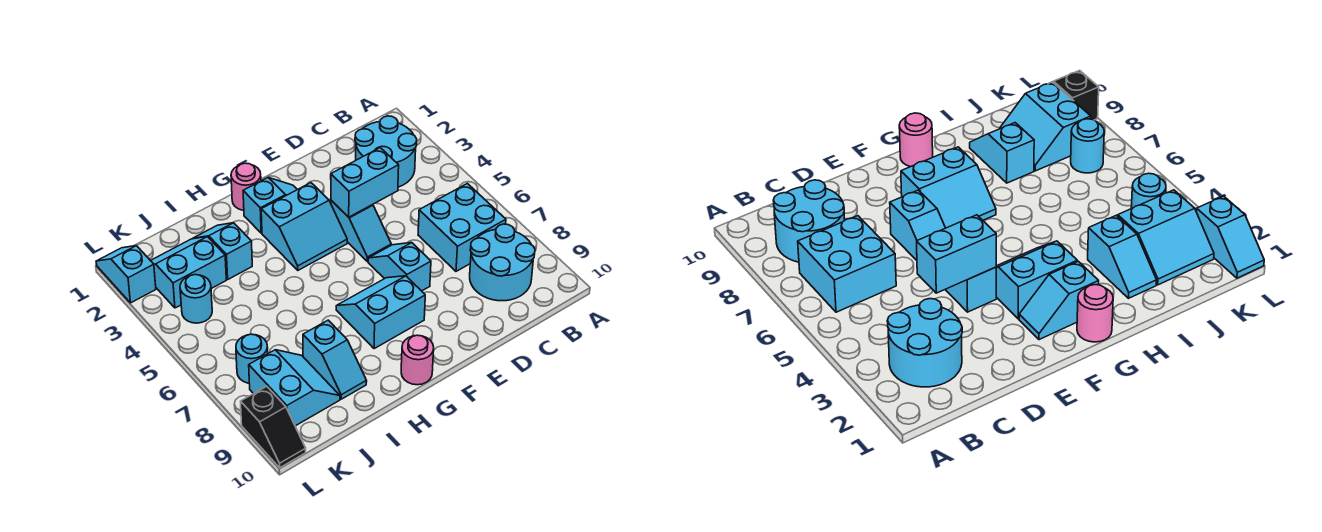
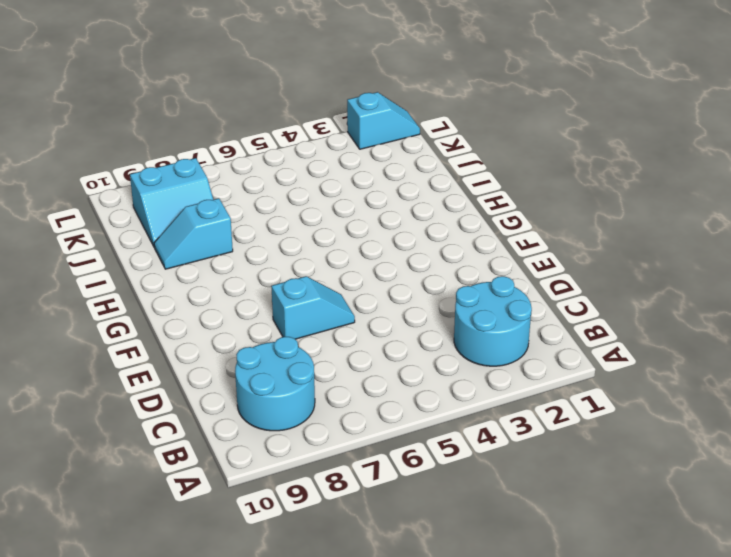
none -> cyan 2x2 brick [418,183,506,271]
none -> cyan 1x2 slope [331,200,391,262]
none -> cyan 1x2 slope [243,178,297,233]

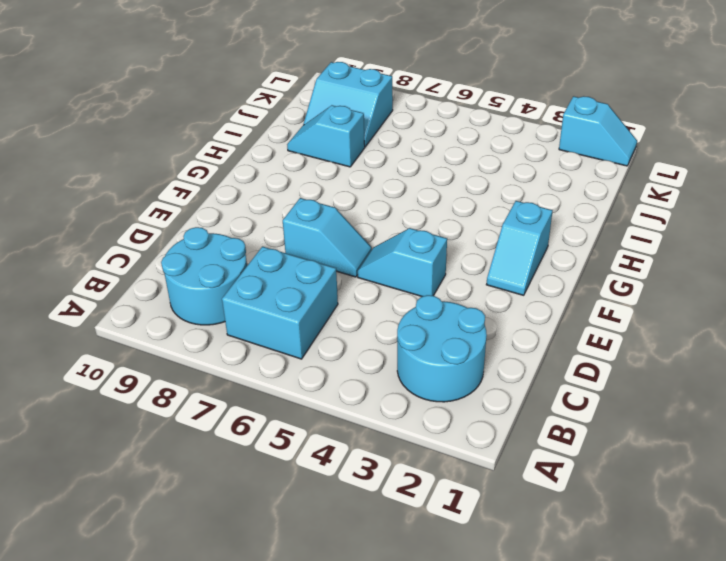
none -> cyan 2x2 slope [261,183,347,270]
none -> cyan 2x2 slope [336,276,425,349]
none -> pink 1x1 round brick [231,163,261,210]

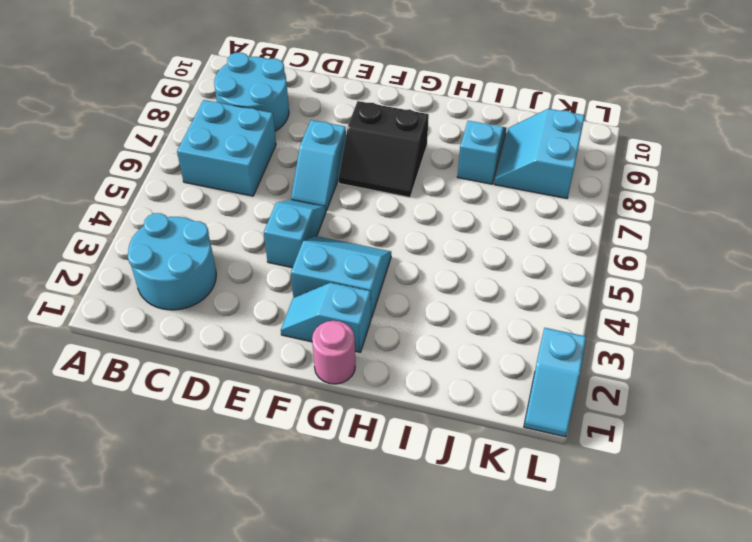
black 2x2 slope [339,101,429,197] -> cyan 2x2 slope [336,276,425,349]
none -> pink 1x1 round brick [401,335,434,385]
none -> cyan 1x2 slope [193,223,252,279]
none -> cyan 2x2 slope [151,237,226,308]

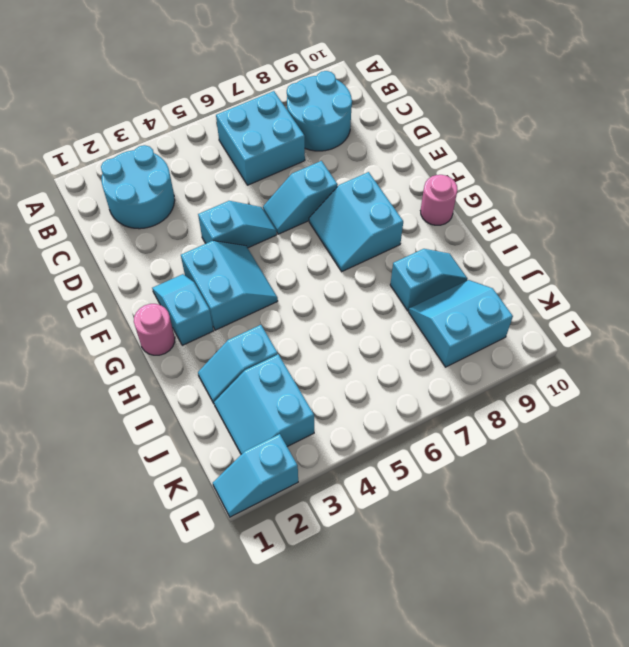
none -> cyan 1x1 round brick [180,275,212,323]
none -> cyan 1x1 round brick [236,334,268,383]
none -> black 1x2 slope [241,386,306,468]

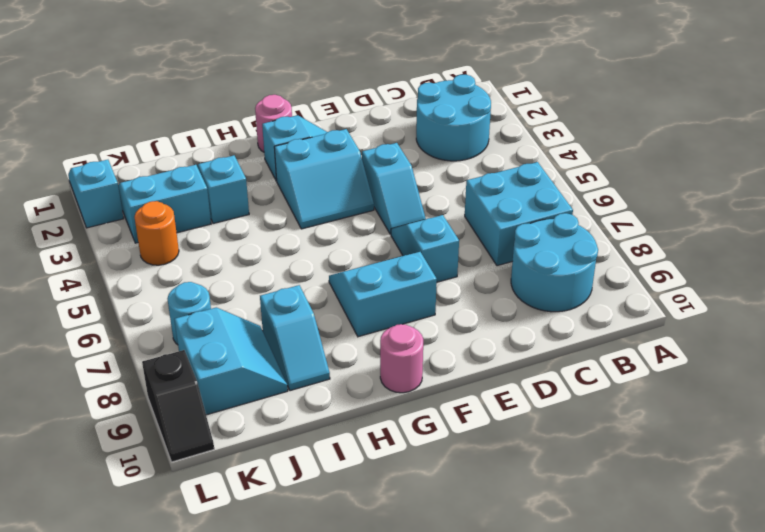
orange 1x1 round brick [134,201,179,265] -> cyan 1x1 round brick [180,275,212,323]
none -> cyan 1x2 brick [331,148,399,217]

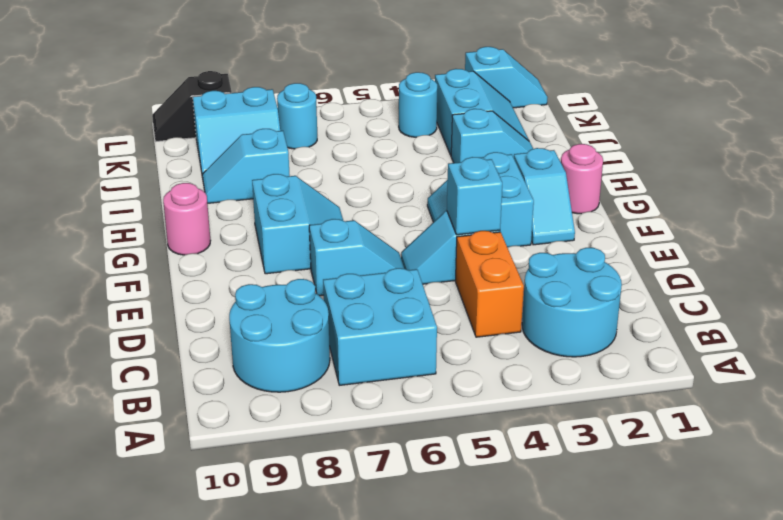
orange 1x2 brick [455,231,524,337] -> none
cyan 1x1 brick [447,157,502,235] -> cyan 1x2 brick [331,148,399,217]

